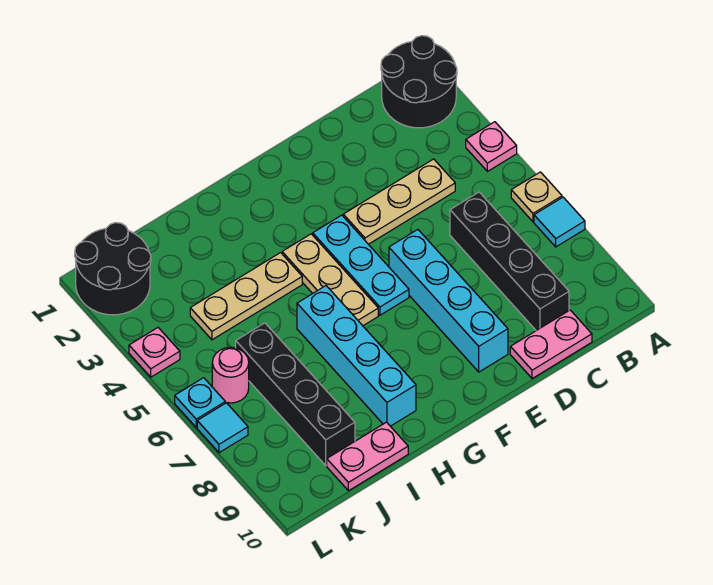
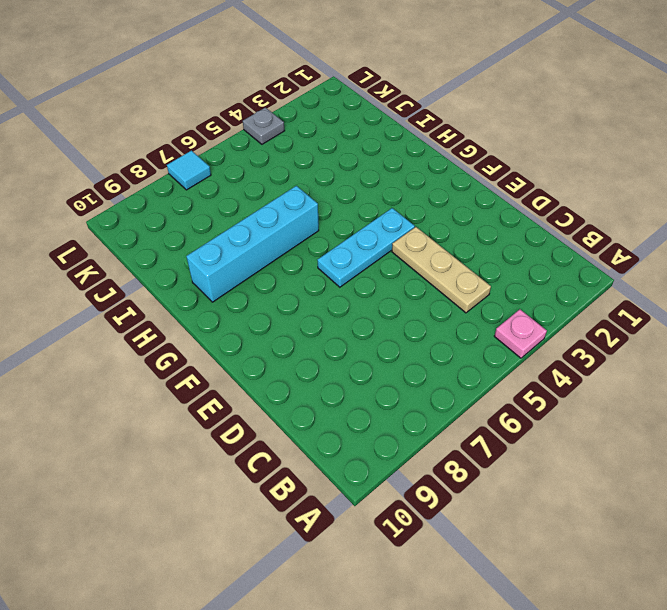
grey 1x1 plate [243,108,285,144] -> pink 1x1 plate [129,328,180,377]
none -> black 2x2 round brick [381,36,457,128]
none -> tan 1x1 plate [511,172,562,222]
none -> cyan 1x1 tile [534,197,585,247]

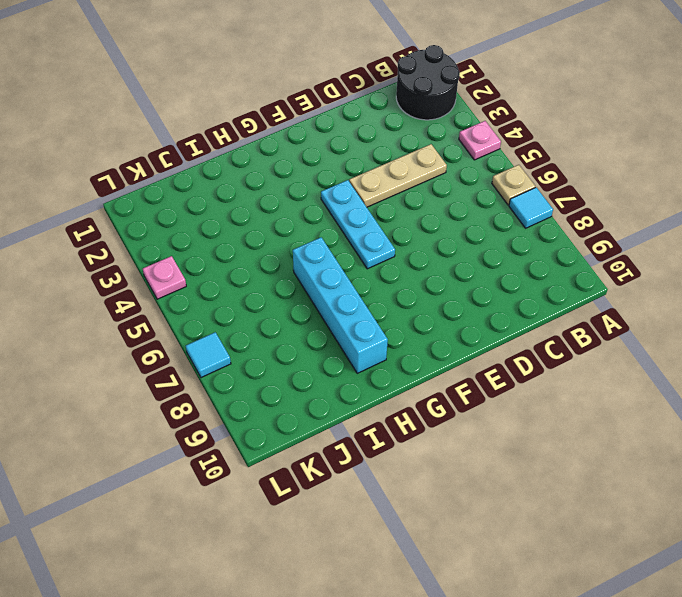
none -> black 1x4 brick [450,192,569,331]
none -> pink 1x2 plate [510,310,592,379]
none -> cyan 1x4 brick [389,230,508,372]

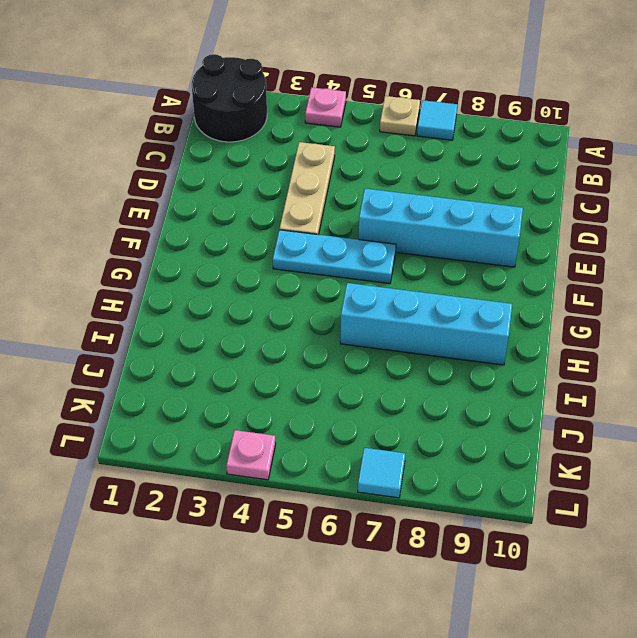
none -> black 1x4 brick [450,192,569,331]
none -> pink 1x2 plate [510,310,592,379]
none -> tan 1x3 plate [282,234,378,326]

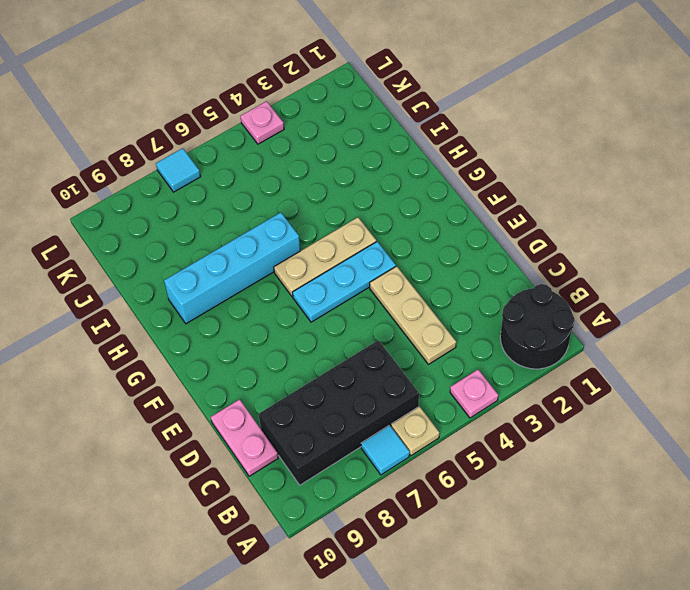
black 2x4 brick [259,340,419,485] -> black 1x4 brick [450,192,569,331]
none -> cyan 1x4 brick [389,230,508,372]
none -> tan 1x3 plate [190,253,302,340]
none -> pink 1x2 plate [327,422,408,491]

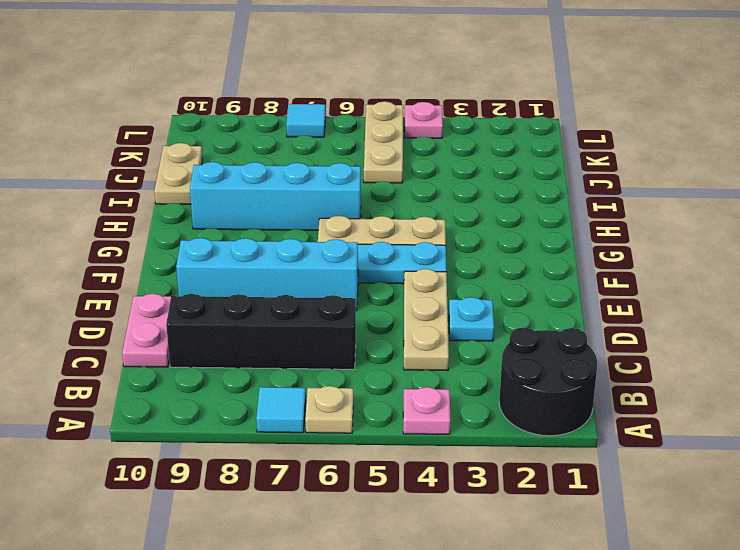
cyan 1x1 plate [449,297,494,341] -> cyan 1x1 plate moved to [175,378,225,427]
tan 1x2 plate [154,143,202,204] -> pink 1x2 plate [327,422,408,491]
tan 1x3 plate [364,101,403,183] -> tan 1x3 plate moved to [190,253,302,340]
none -> black 1x4 brick [236,323,355,465]
none -> black 2x2 round brick [75,223,151,315]
none -> pink 1x1 round brick [212,347,249,403]

